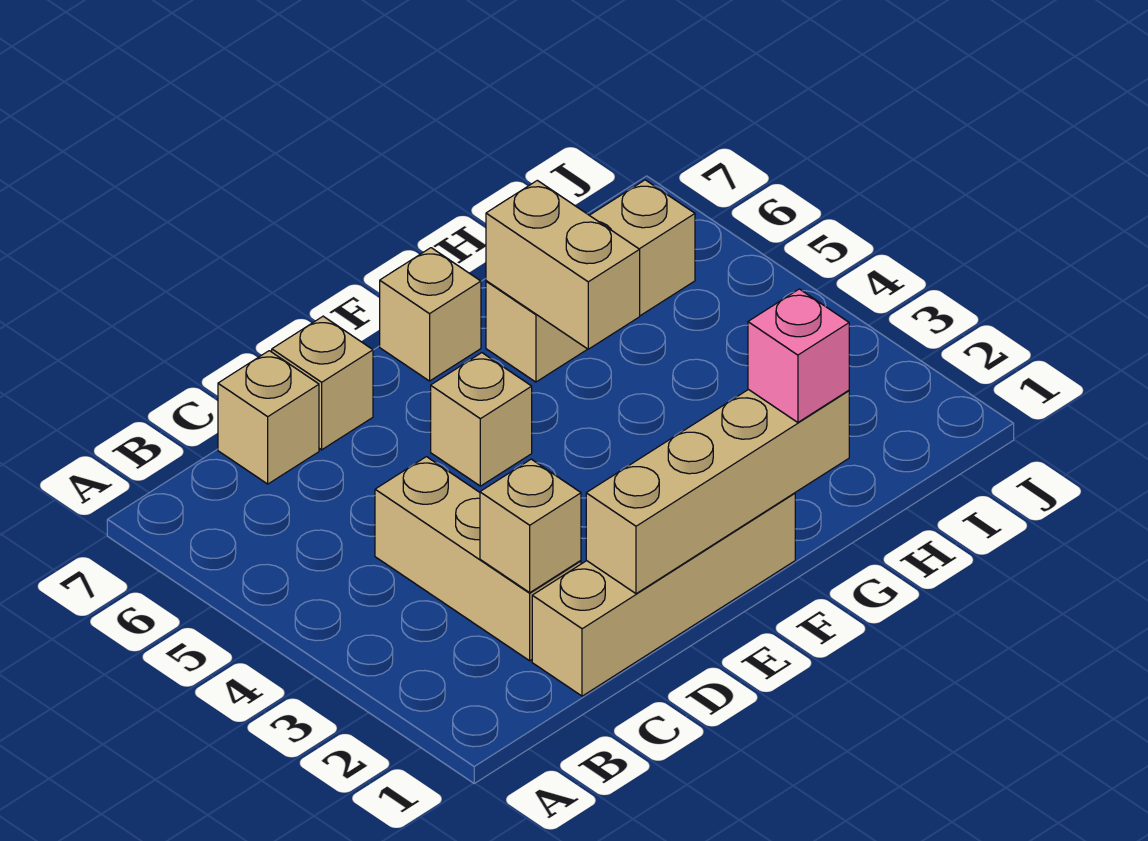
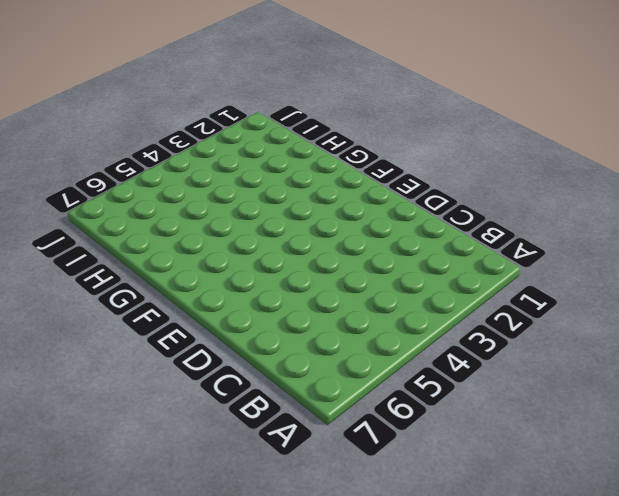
none -> tan 1x4 brick [532,493,795,696]
none -> tan 1x3 brick [375,457,581,661]

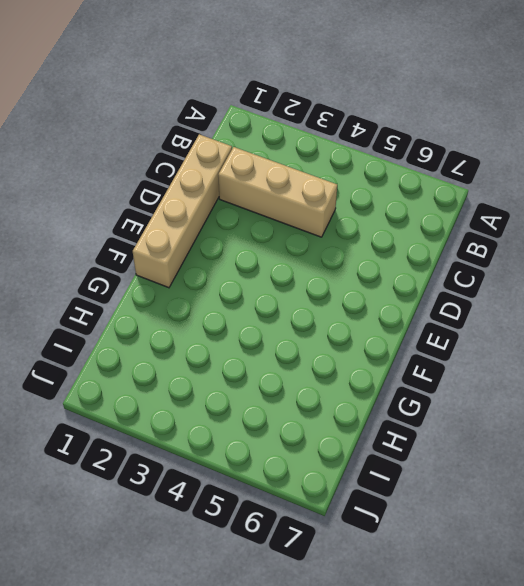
none -> tan 1x1 brick [218,351,319,484]
none -> tan 1x1 brick [272,316,373,450]

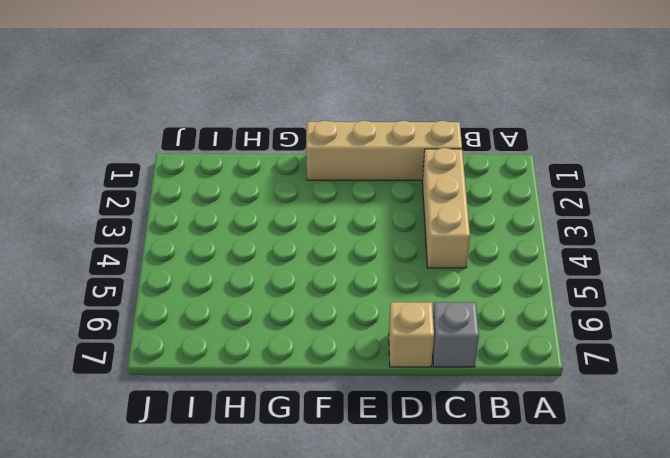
grey 1x1 brick [433,302,479,367] -> tan 1x1 brick [218,351,319,484]
none -> tan 1x1 brick [431,353,532,486]
none -> tan 1x1 brick [380,248,481,381]

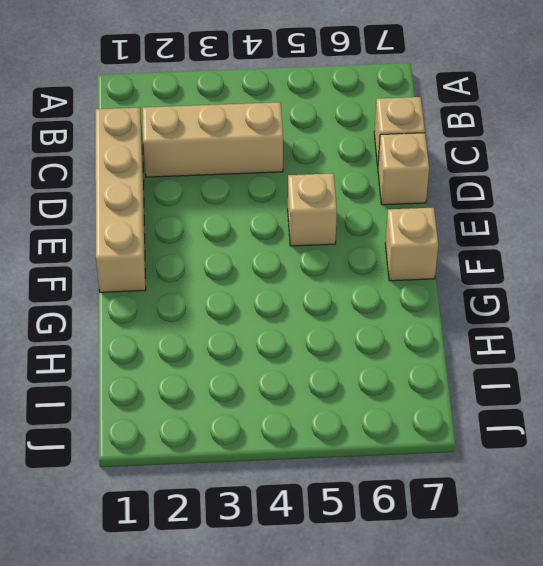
none -> tan 1x3 brick [486,180,695,382]
none -> tan 1x1 brick [480,459,581,593]

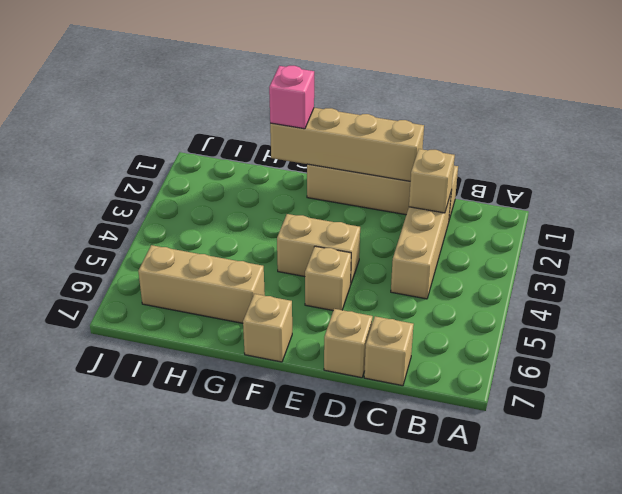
tan 1x2 brick [277,214,360,285] -> tan 1x2 brick turned to [486,180,640,349]

